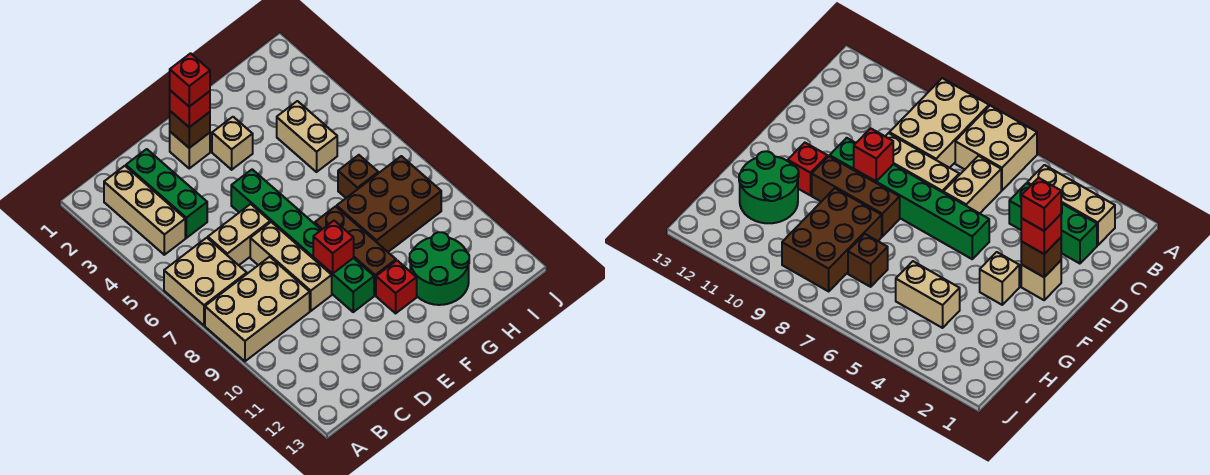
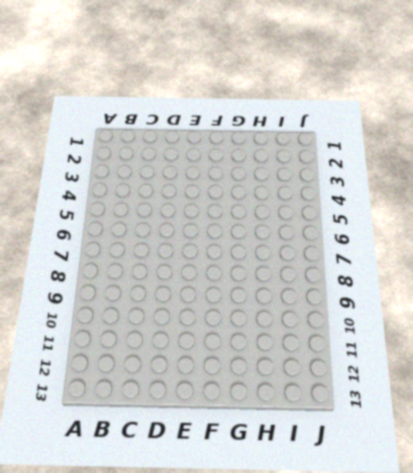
none -> tan 2x2 brick [164,238,247,325]
none -> tan 2x3 brick [205,257,310,361]
none -> tan 1x3 brick [104,166,185,255]

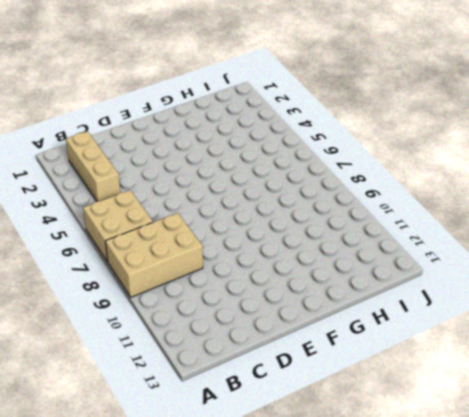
none -> green 1x3 brick [126,149,207,238]
none -> tan 1x2 brick [208,204,270,265]
none -> tan 1x3 brick [250,222,332,311]

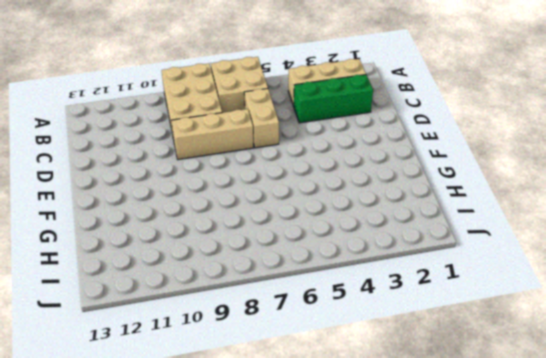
none -> tan 1x1 brick [170,132,210,168]
none -> green 1x6 brick [231,169,374,312]
none -> tan 1x1 brick [212,117,253,170]

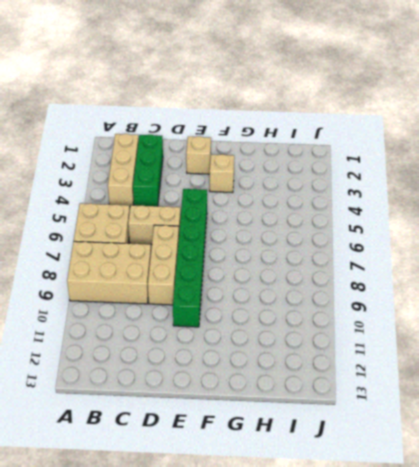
none -> brown 1x3 brick [315,207,396,295]
none -> red 1x1 brick [376,261,417,313]
none -> brown 2x3 brick [337,156,441,252]

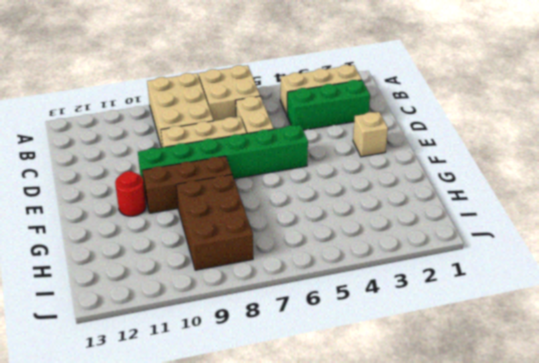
red 1x1 round brick [115,171,146,216] -> red 1x1 brick [376,261,417,313]
none -> tan 1x1 brick [212,117,253,170]
none -> green 2x2 round brick [409,232,469,305]
none -> tan 1x2 brick [277,101,337,172]

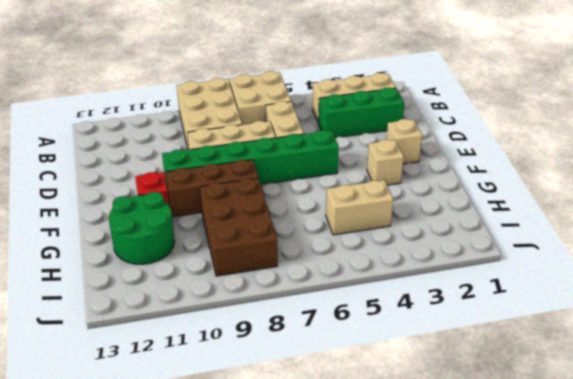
none -> brown 1x1 brick [338,155,378,198]
none -> brown 1x1 brick [170,111,210,148]
none -> red 1x1 brick [313,221,354,274]

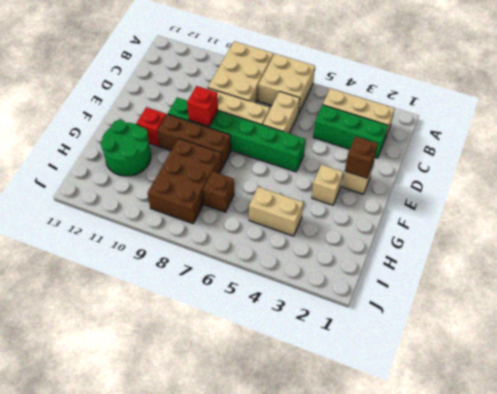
none -> red 1x1 brick [170,90,210,127]
none -> red 1x1 brick [170,53,210,107]

